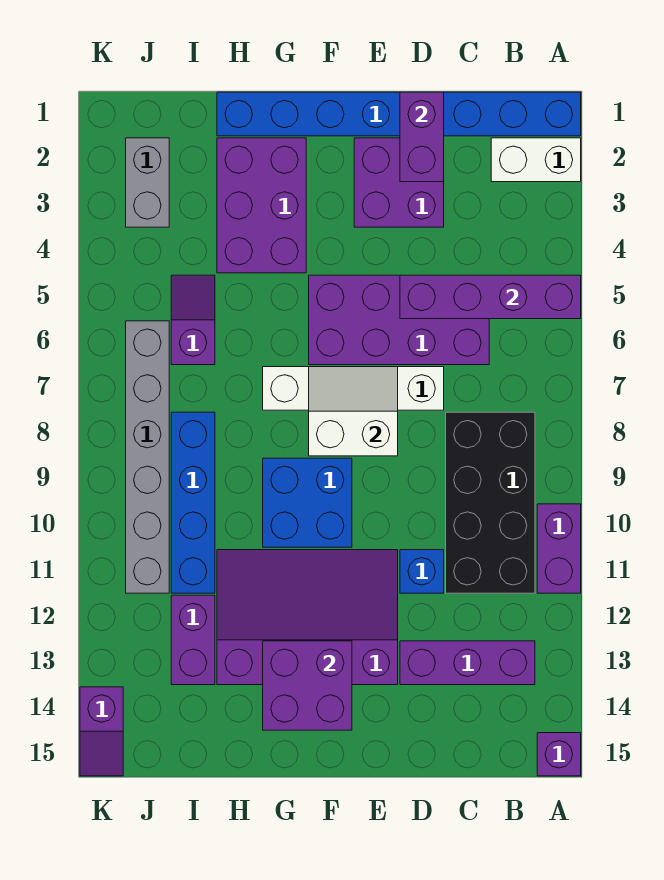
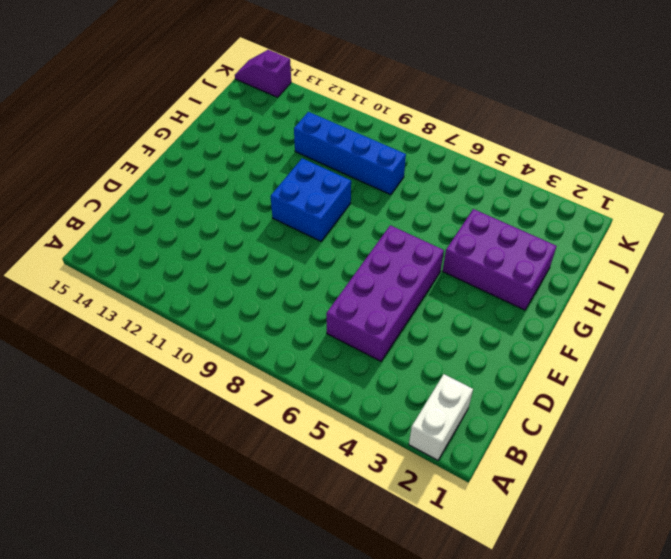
none -> blue 1x8 brick [217,92,581,136]
none -> purple 1x2 brick [537,504,581,593]
none -> purple 1x1 brick [537,733,581,776]

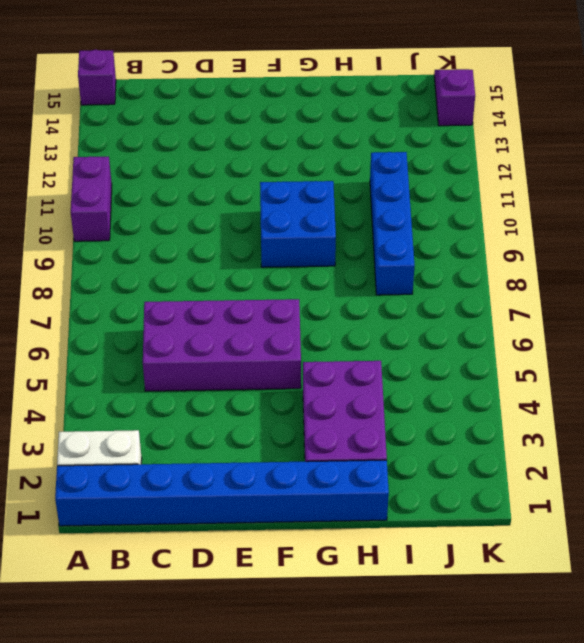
none -> black 2x4 brick [446,412,535,593]
none -> purple 1x3 brick [400,641,535,685]
none -> purple 2x2 brick [354,138,444,227]

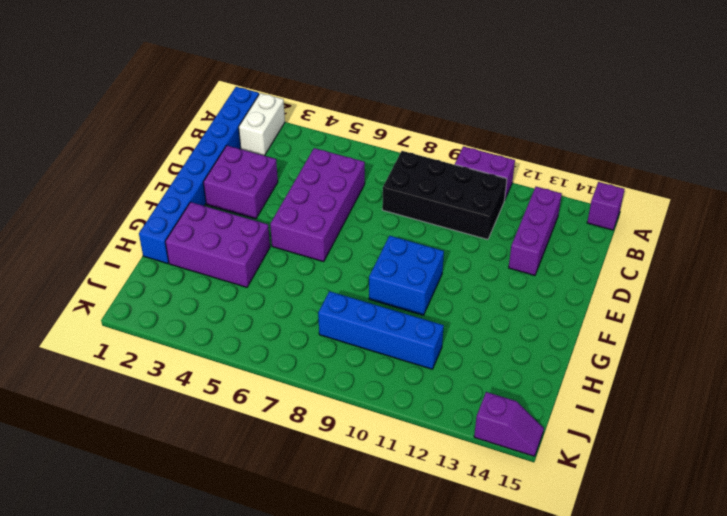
none -> white 1x4 brick [263,367,444,410]
none -> blue 1x1 brick [400,550,444,593]
none -> purple 3x4 slope [217,550,398,685]

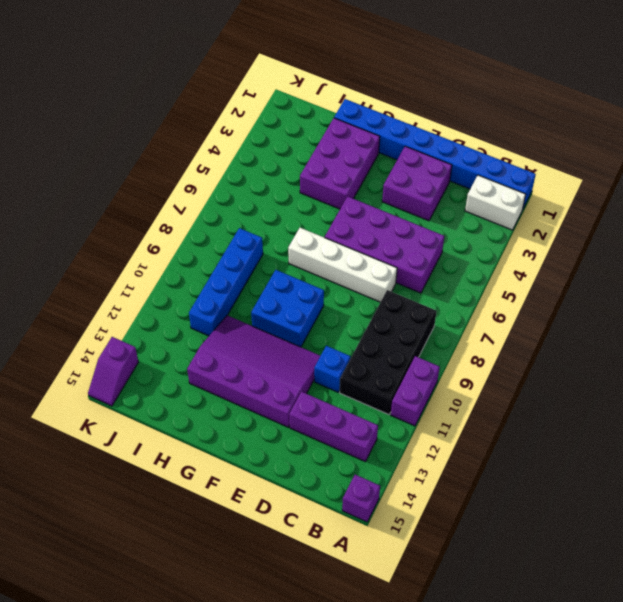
none -> purple 1x2 slope [171,275,215,365]
none -> purple 1x2 brick [171,595,215,685]
none -> grey 1x2 brick [126,138,169,227]

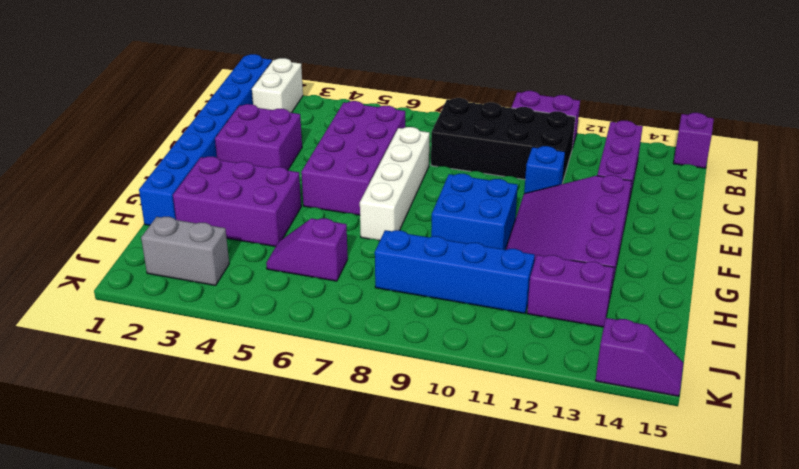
none -> grey 1x6 brick [126,321,169,593]
none -> purple 1x4 brick [400,275,581,319]
none -> purple 1x2 brick [400,92,444,182]

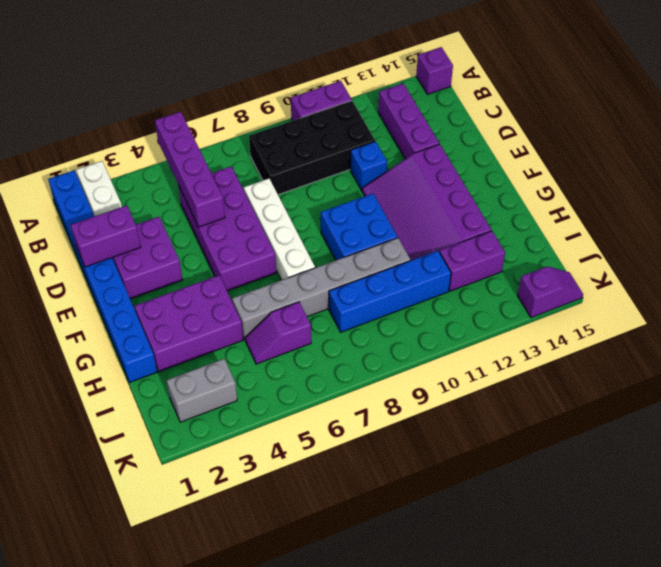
grey 1x6 brick [232,238,410,339] -> grey 1x6 brick moved to [126,321,169,593]
none -> white 2x2 slope [309,367,398,456]
none -> purple 2x2 brick [263,641,352,730]

